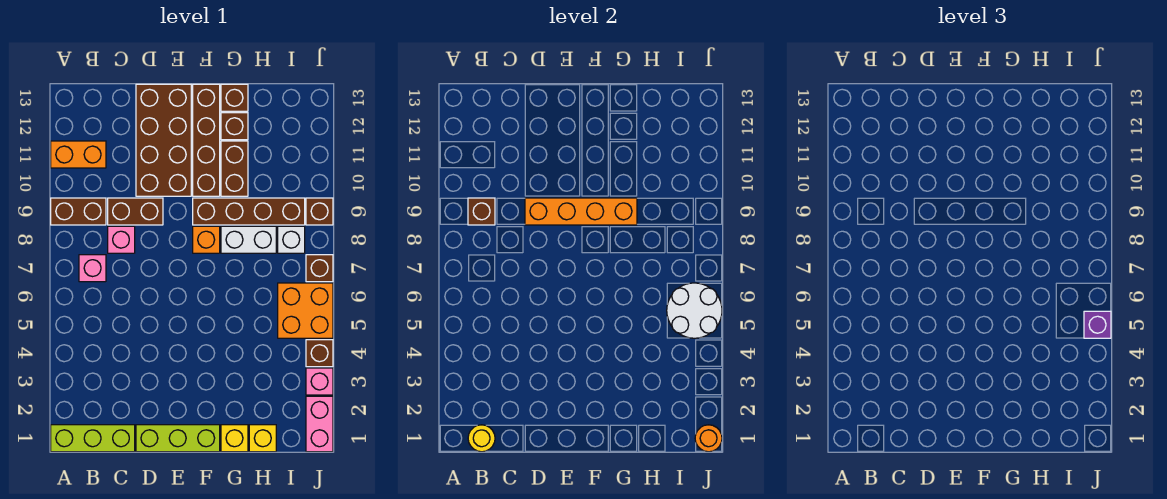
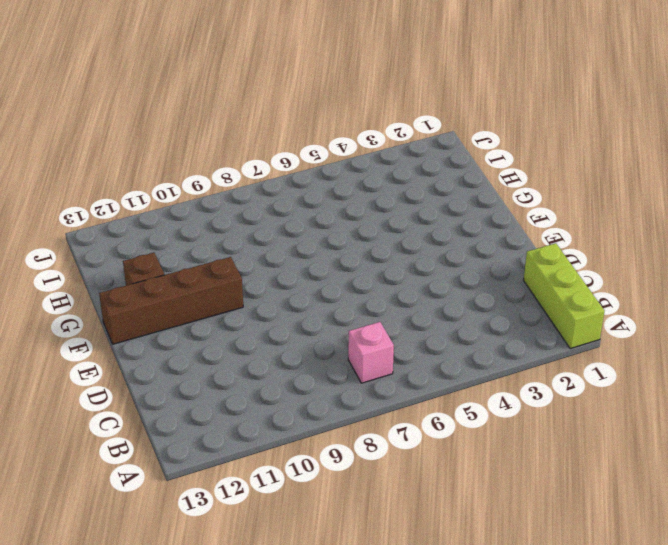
none -> brown 1x2 brick [51,198,106,225]
none -> orange 1x2 brick [51,141,106,168]
none -> pink 1x1 brick [108,226,135,253]
none -> brown 1x2 brick [108,198,163,225]

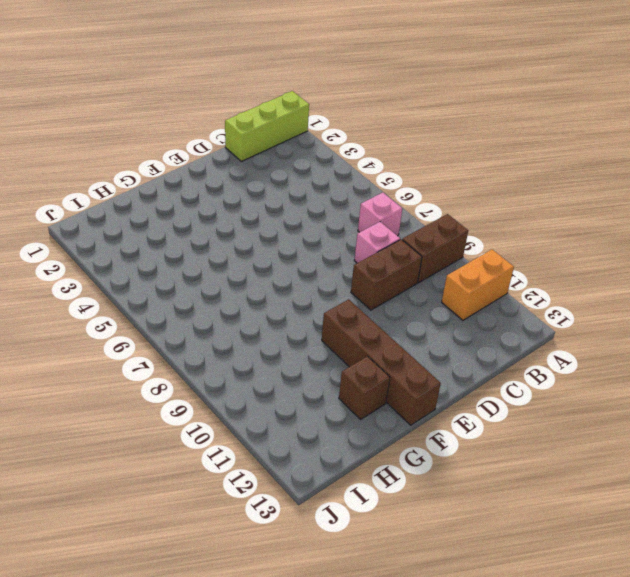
none -> lime 1x3 brick [136,425,220,452]
none -> brown 2x4 brick [136,84,191,196]
none -> orange 1x1 brick [193,226,220,253]
none -> brown 1x4 brick [193,198,305,225]

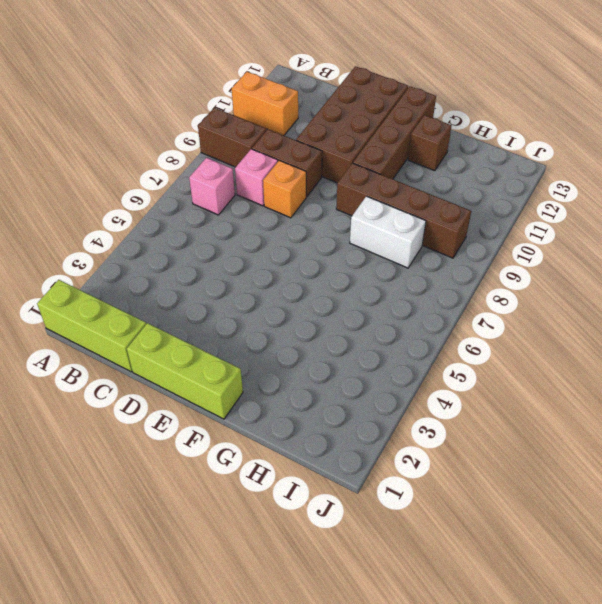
orange 1x1 brick [263,160,306,218] -> orange 1x1 brick moved to [193,226,220,253]
none -> yellow 1x1 brick [221,425,248,452]
none -> brown 1x2 brick [221,141,248,196]
none -> brown 1x1 brick [221,84,248,111]
none -> yellow 1x1 brick [249,425,276,452]

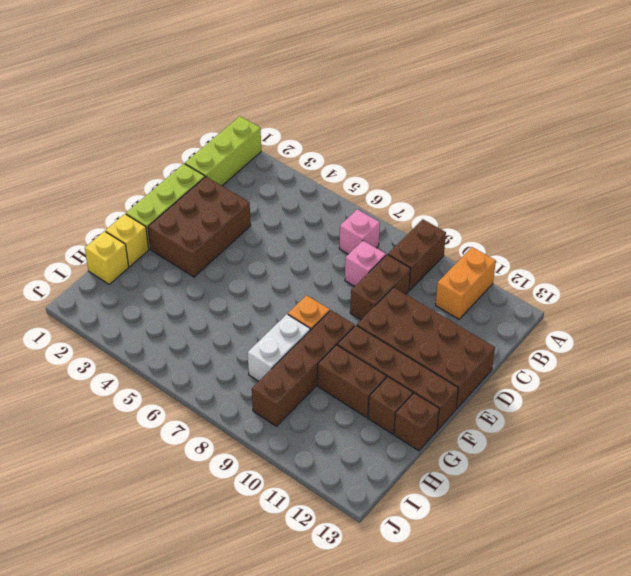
brown 2x3 brick [148,177,251,277] -> none
none -> orange 2x2 brick [278,283,333,338]
none -> white 1x1 brick [278,226,305,253]
none -> pink 1x2 brick [306,396,333,452]
none -> pink 1x1 brick [306,368,333,395]

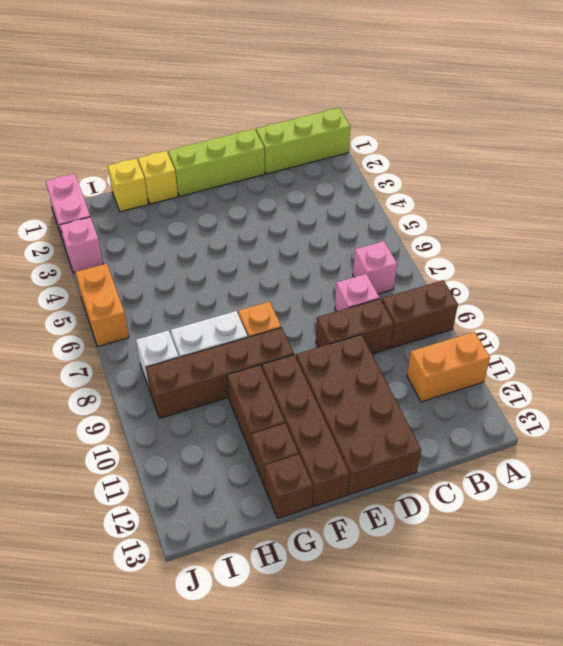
orange 1x2 brick [75,264,129,346] -> orange 2x2 brick [278,283,333,338]
none -> brown 1x1 brick [306,340,333,367]
none -> brown 1x1 brick [306,255,333,282]
none -> brown 1x1 brick [306,198,333,225]
none -> yellow 1x1 round brick [468,425,495,452]

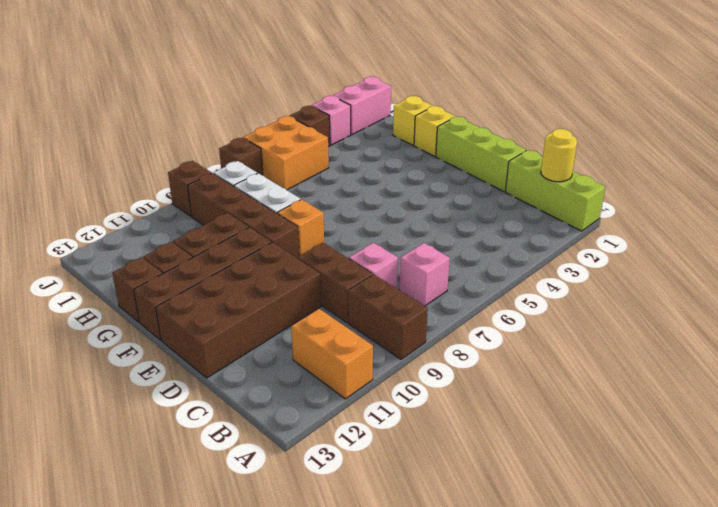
none -> brown 1x1 brick [468,198,495,225]
none -> orange 1x4 brick [525,198,637,225]
none -> white 2x2 round brick [667,283,722,338]
none -> orange 1x1 round brick [695,425,722,452]

